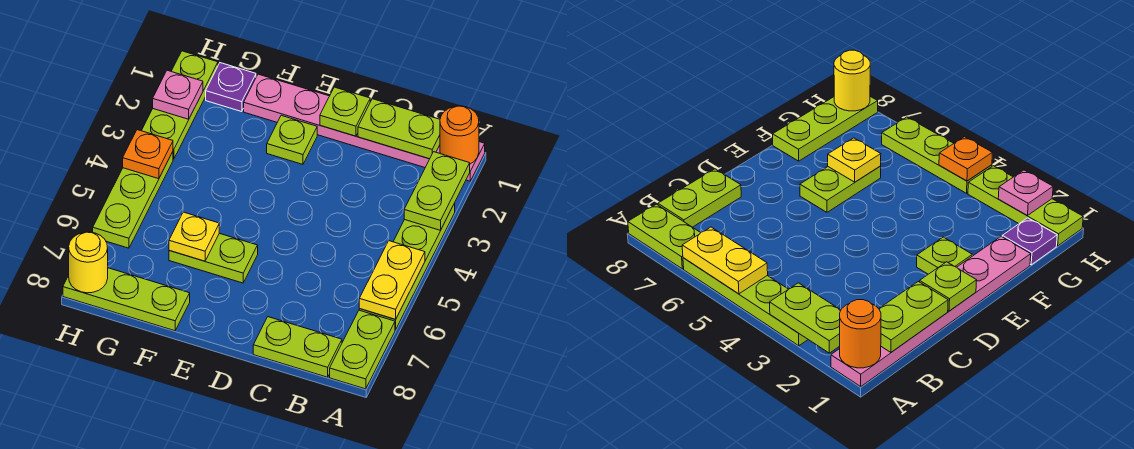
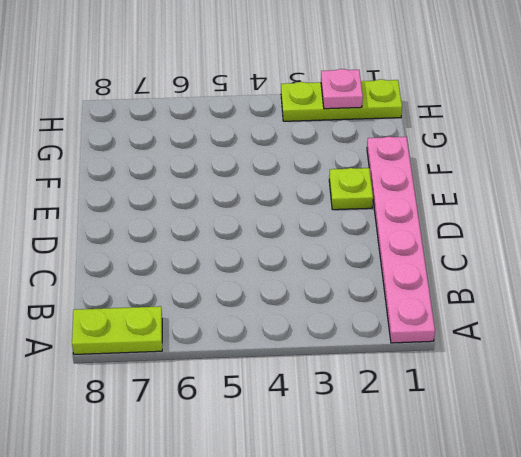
none -> lime 1x4 plate [359,203,455,330]
none -> lime 1x2 plate [253,317,342,377]
none -> lime 1x2 plate [169,233,258,283]

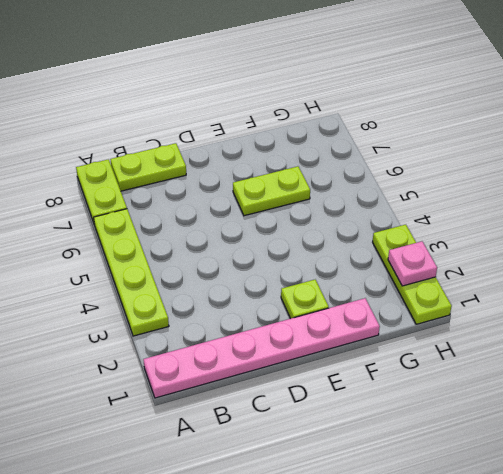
none -> lime 1x3 plate [63,268,190,331]
none -> purple 1x1 plate [206,63,256,112]
none -> lime 1x3 plate [93,152,173,248]

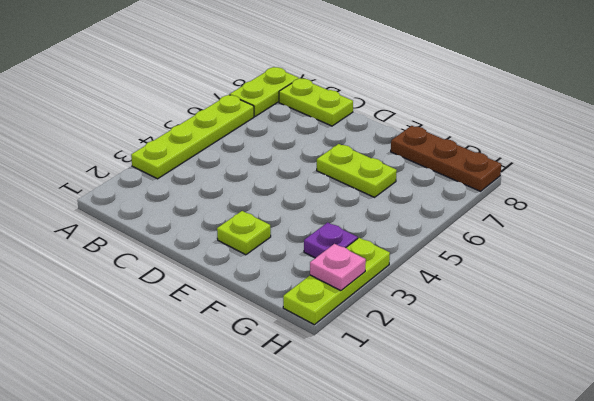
brown 1x3 plate [391,126,501,191] -> lime 1x3 plate [63,268,190,331]
purple 1x1 plate [304,222,358,258] -> purple 1x1 plate moved to [206,63,256,112]
none -> pink 1x6 plate [244,74,485,181]
none -> lime 1x3 plate [93,152,173,248]
none -> orange 1x1 round brick [440,106,479,164]

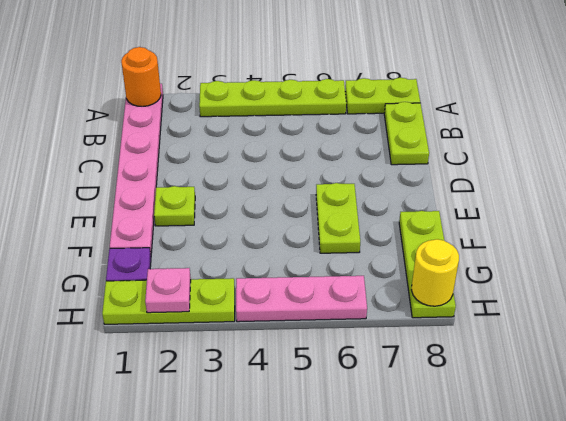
pink 1x3 plate [236,276,367,322] -> lime 1x3 plate [93,152,173,248]
none -> lime 1x2 plate [404,152,470,230]
none -> yellow 1x2 plate [359,241,425,319]
none -> lime 1x2 plate [358,99,440,159]

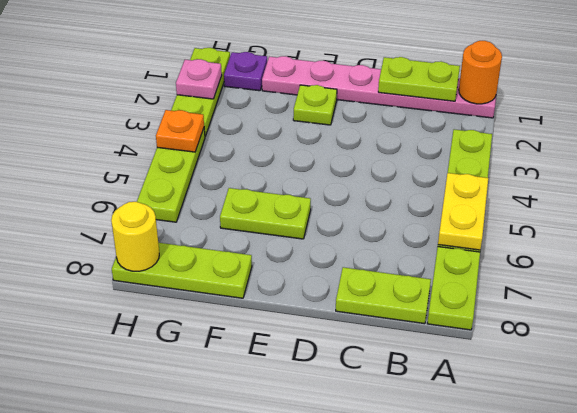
none -> lime 1x2 plate [404,152,470,230]
none -> lime 1x1 plate [320,87,370,136]
none -> yellow 1x1 plate [169,212,219,261]

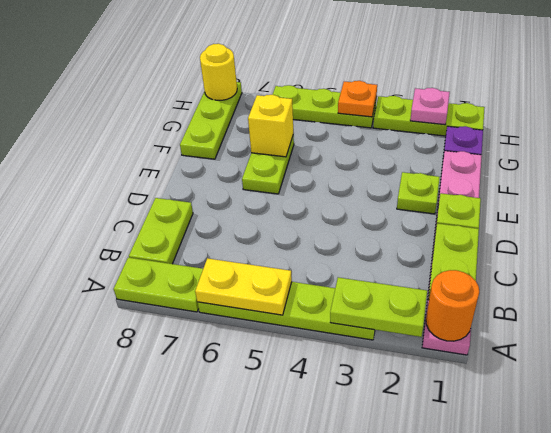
yellow 1x1 brick [248,95,294,157] -> yellow 1x1 plate [169,212,219,261]

